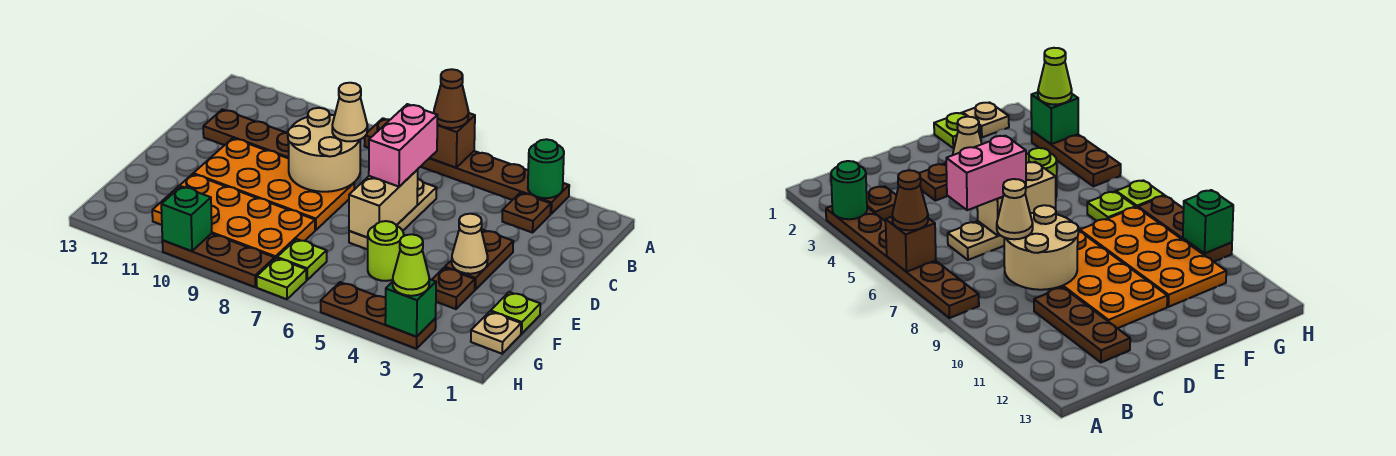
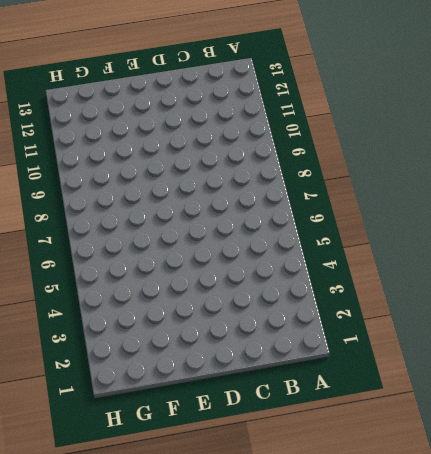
none -> brown 1x6 plate [364,118,569,214]
none -> brown 1x1 plate [502,193,551,233]
none -> tan 1x3 plate [349,179,436,250]

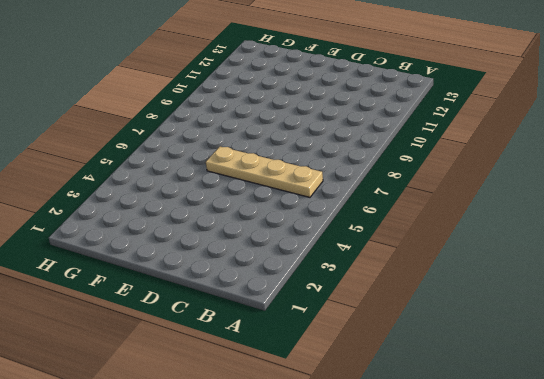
tan 1x4 plate [206,147,323,197] -> tan 1x3 plate [349,179,436,250]
none -> brown 1x6 plate [364,118,569,214]
none -> brown 1x1 plate [502,193,551,233]
none -> brown 1x3 plate [203,109,289,158]

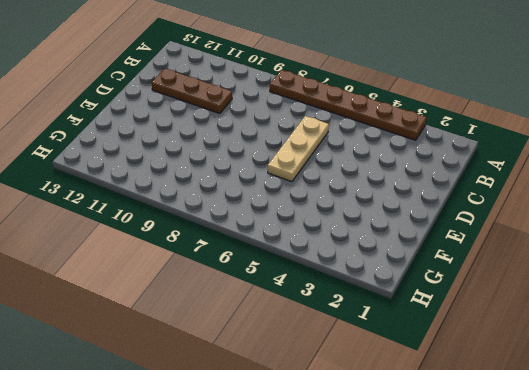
none -> brown 1x1 plate [502,193,551,233]
none -> brown 1x2 plate [445,230,513,290]
none -> orange 2x4 plate [193,138,354,230]

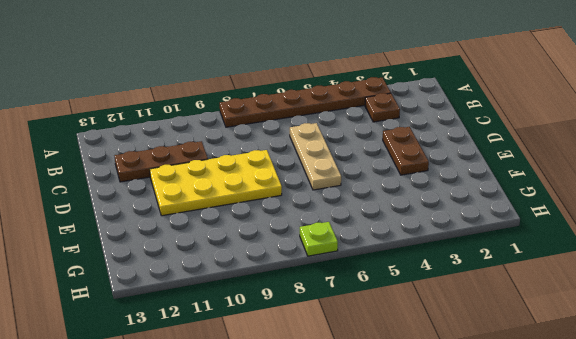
yellow 2x4 plate [150,150,282,216] -> orange 2x4 plate [193,138,354,230]
none -> lime 1x1 plate [491,292,540,334]
none -> brown 1x1 plate [432,268,475,309]
none -> lime 1x1 round brick [368,221,404,281]

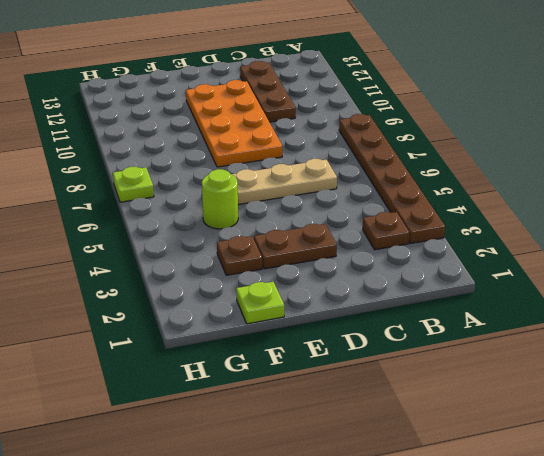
none -> orange 2x4 plate [152,174,315,259]
none -> tan 1x1 plate [471,312,521,354]
none -> lime 1x1 plate [277,239,327,280]

